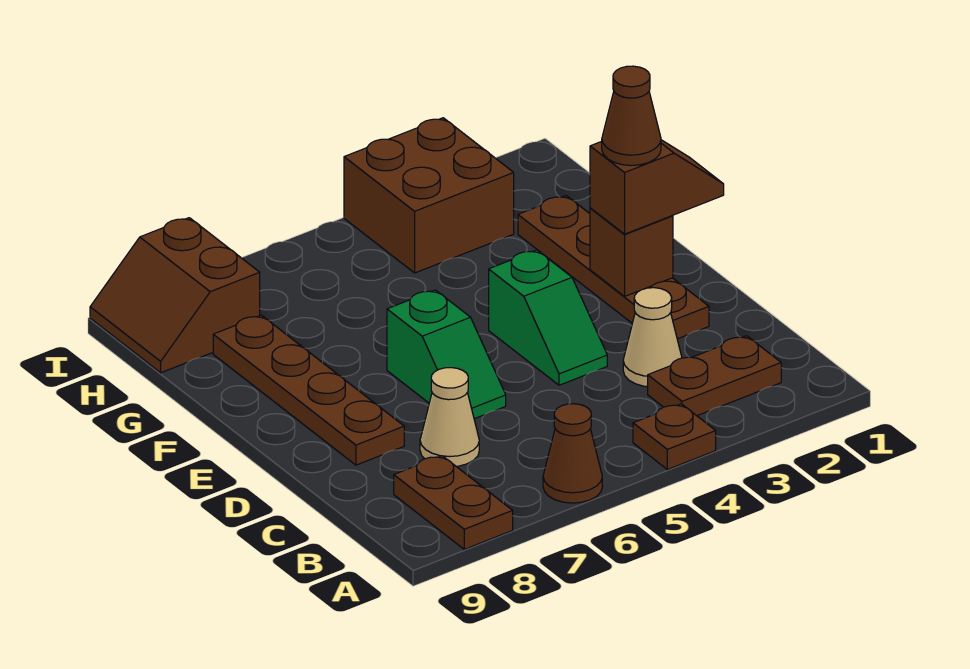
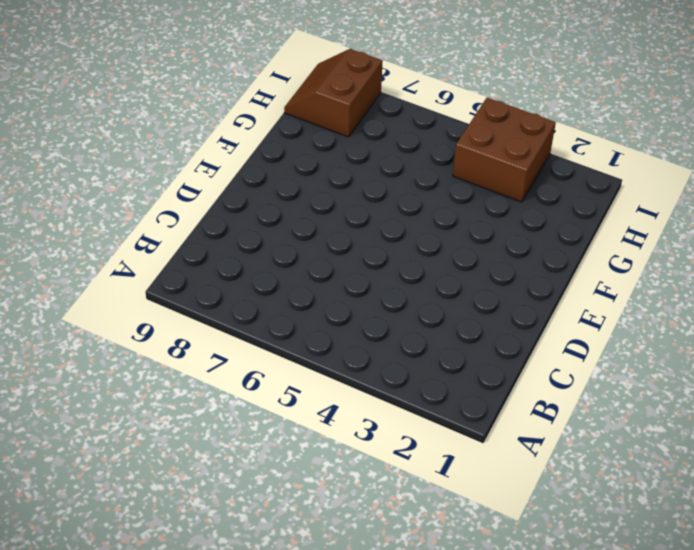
none -> brown 1x1 plate [633,404,716,469]
none -> brown 1x1 cone [543,404,602,503]
none -> brown 1x2 plate [394,456,513,549]

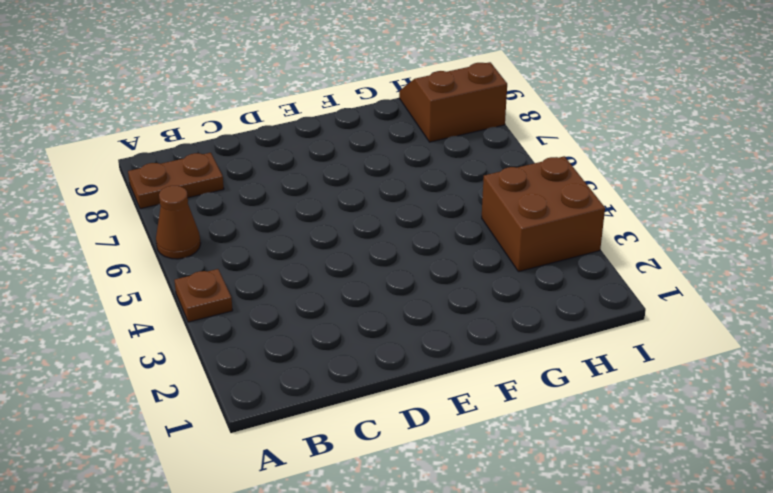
none -> brown 1x2 plate [648,336,781,416]
none -> tan 1x1 cone [623,288,682,387]
none -> tan 1x1 cone [420,368,479,466]

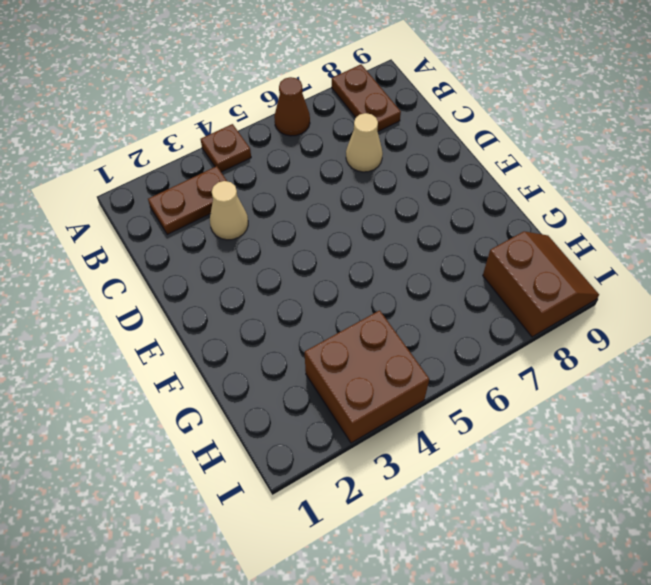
none -> brown 1x4 plate [518,196,709,339]
none -> green 1x2 slope [489,250,607,385]
none -> green 1x2 slope [387,290,506,419]

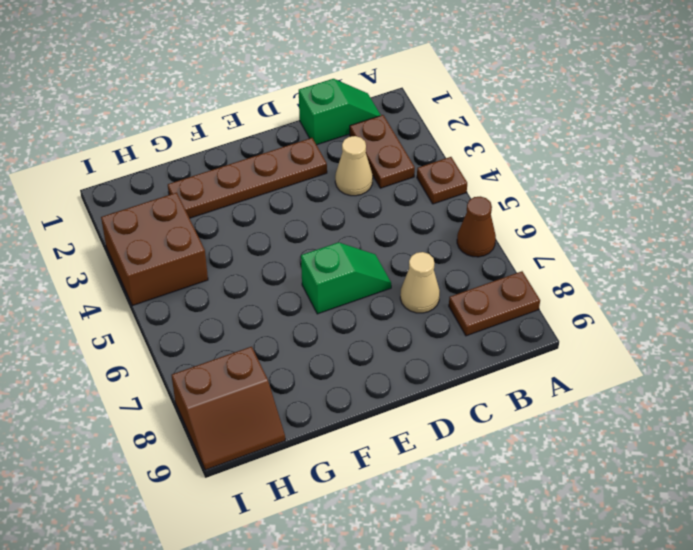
green 1x2 slope [299,79,381,145] -> green 1x2 slope moved to [489,250,607,385]
none -> brown 1x4 plate [213,315,404,465]
none -> brown 1x1 brick [590,208,673,296]
none -> brown 1x2 slope [590,140,724,234]

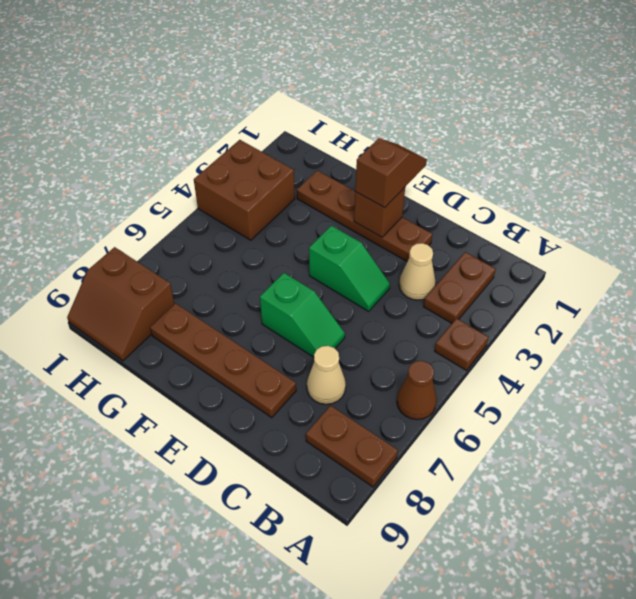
none -> brown 1x1 cone [602,66,661,166]

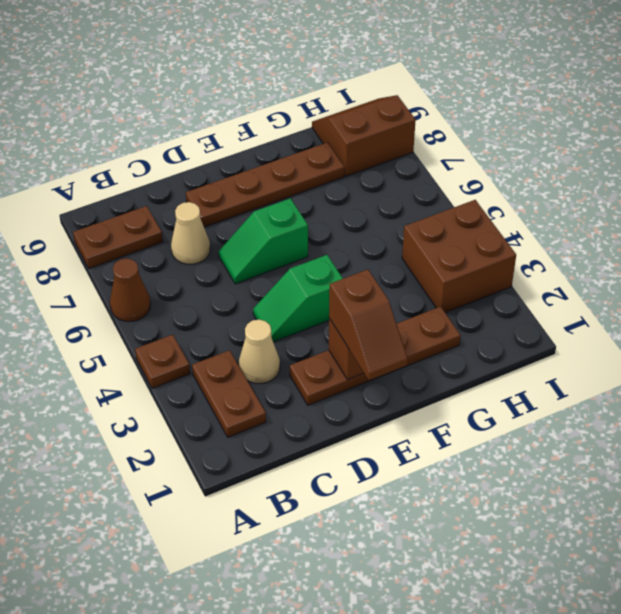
none -> brown 1x1 cone [602,66,661,166]

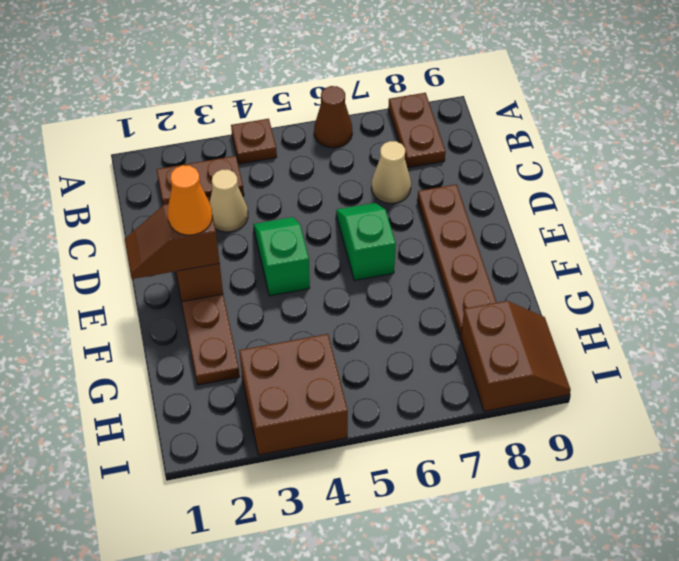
orange 1x1 cone [168,165,212,235] -> brown 1x1 cone [602,66,661,166]

